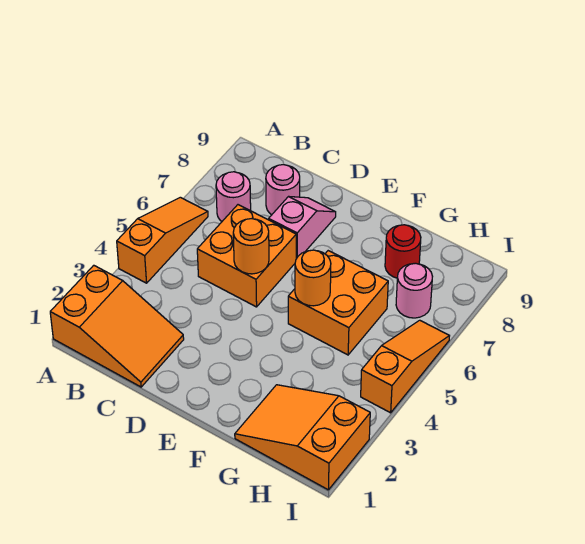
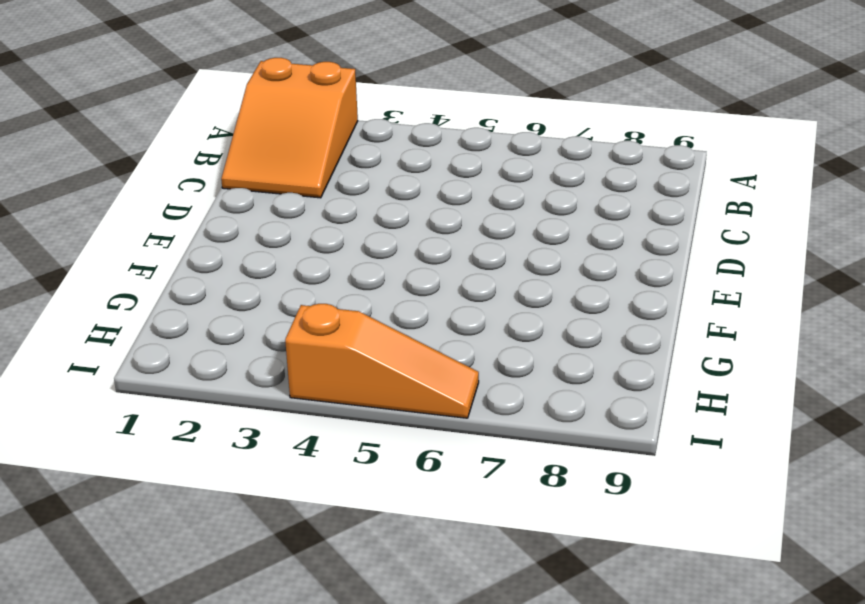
none -> orange 1x3 slope [117,197,208,283]
none -> pink 1x1 round brick [216,172,251,221]
none -> orange 2x2 brick [197,205,296,307]

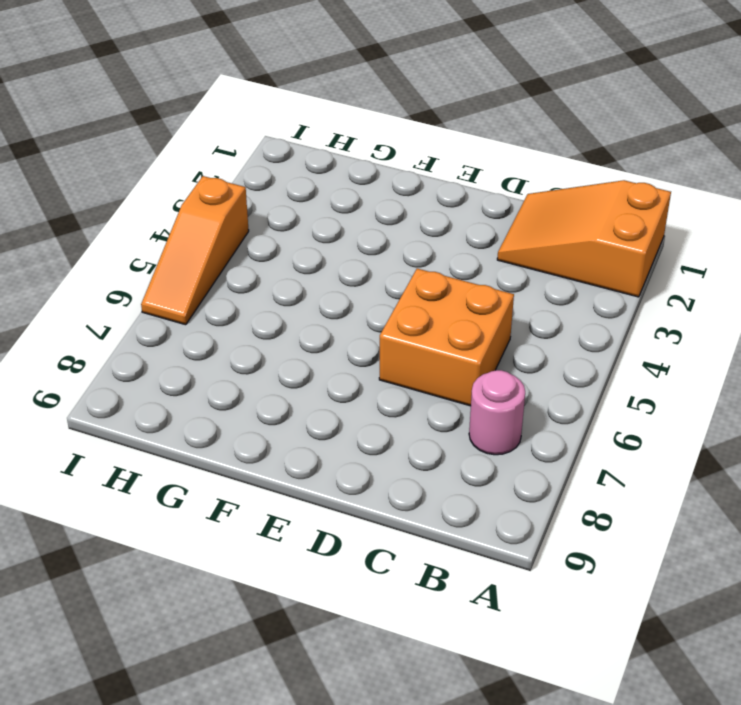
none -> orange 1x3 slope [117,197,208,283]
none -> pink 1x1 round brick [266,165,300,215]
none -> pink 1x2 slope [269,197,336,259]

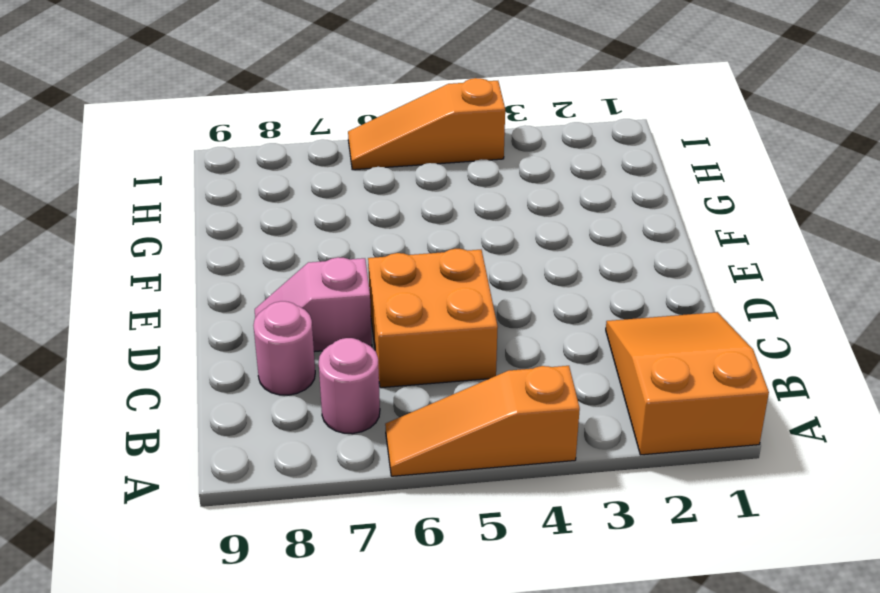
none -> orange 2x2 brick [288,251,388,355]
none -> orange 2x3 slope [235,385,370,490]
none -> red 1x1 round brick [385,225,421,278]

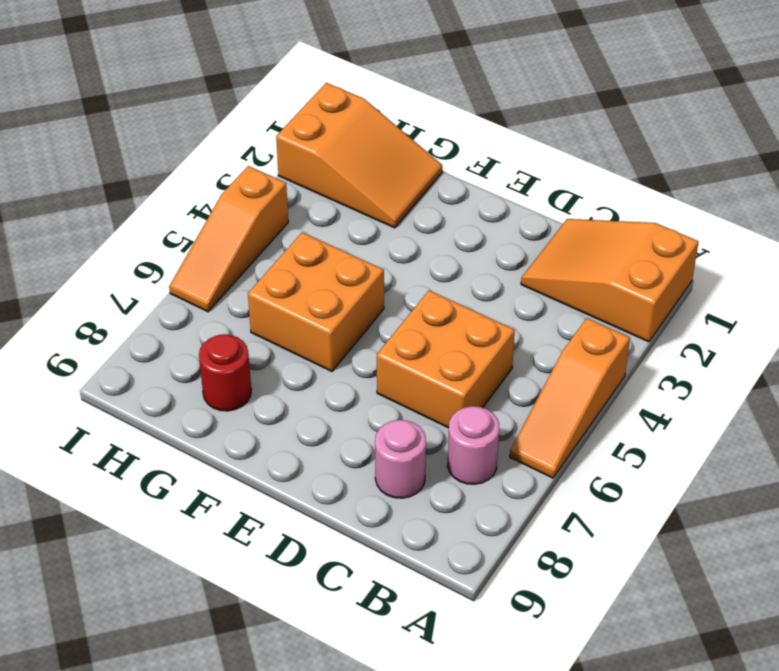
none -> pink 1x2 slope [269,197,336,259]
none -> pink 1x1 round brick [396,263,433,318]
none -> orange 1x1 round brick [233,219,269,274]

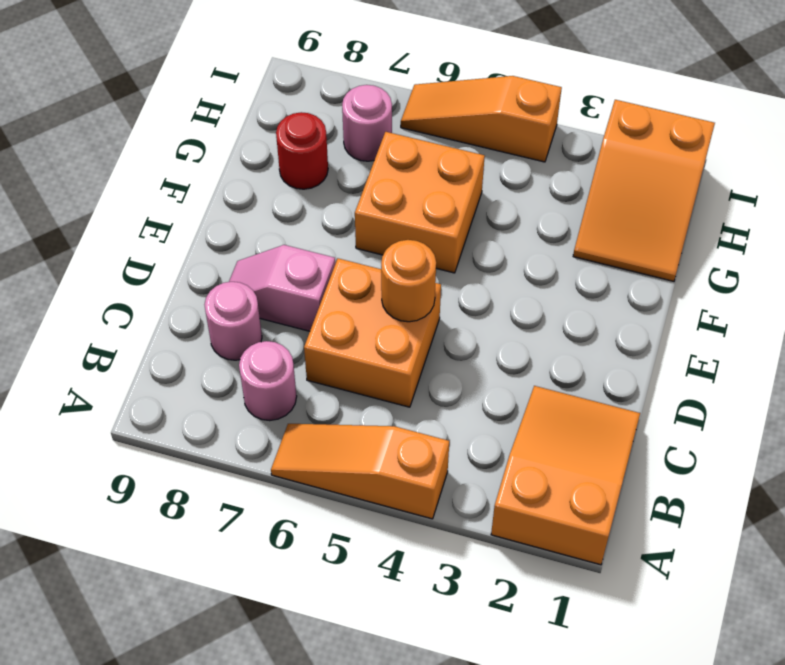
none -> orange 1x1 round brick [295,250,331,306]

